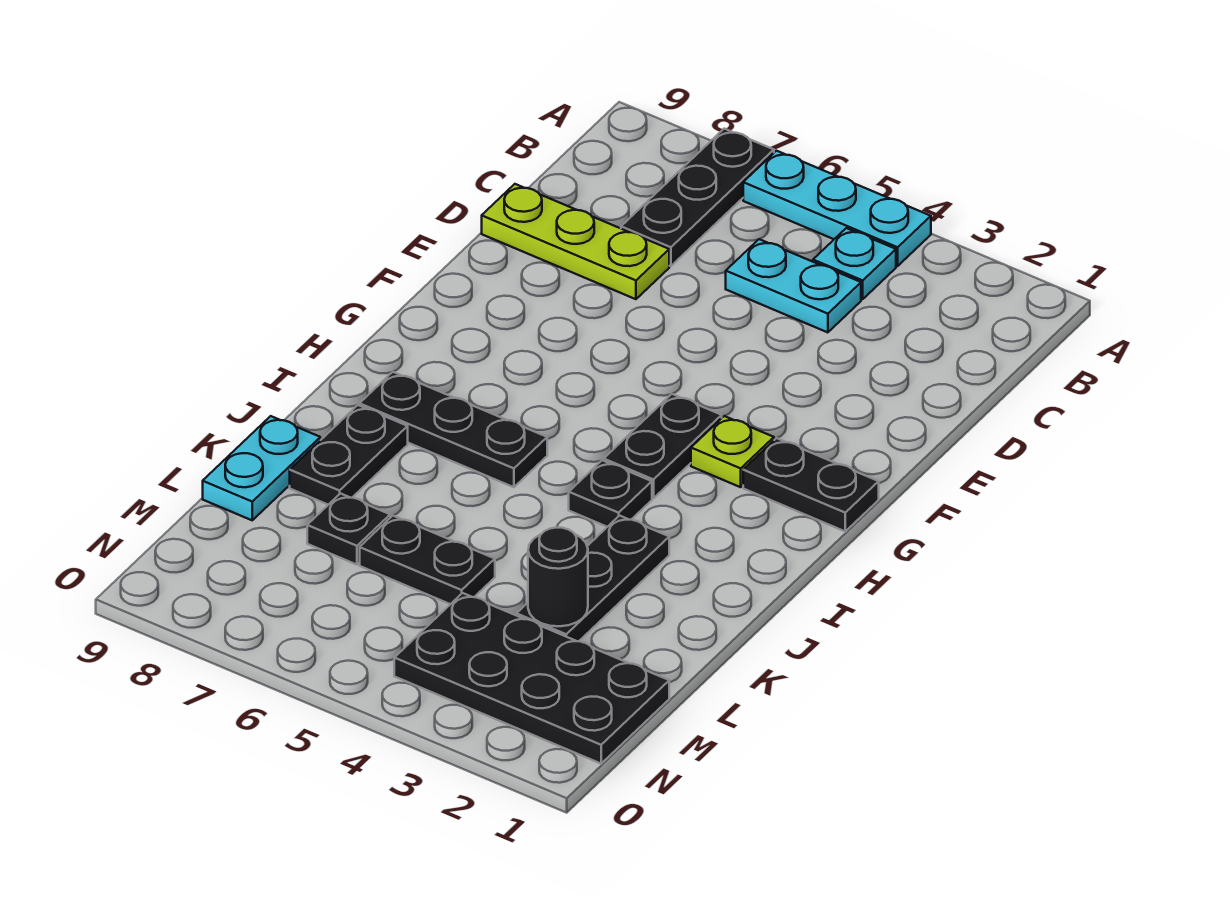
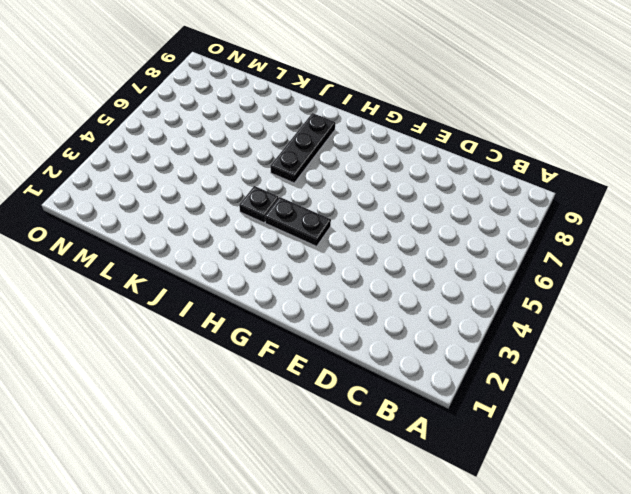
none -> cyan 1x3 plate [743,151,931,266]
none -> black 1x3 plate [621,129,774,266]
none -> cyan 1x1 plate [813,228,896,299]

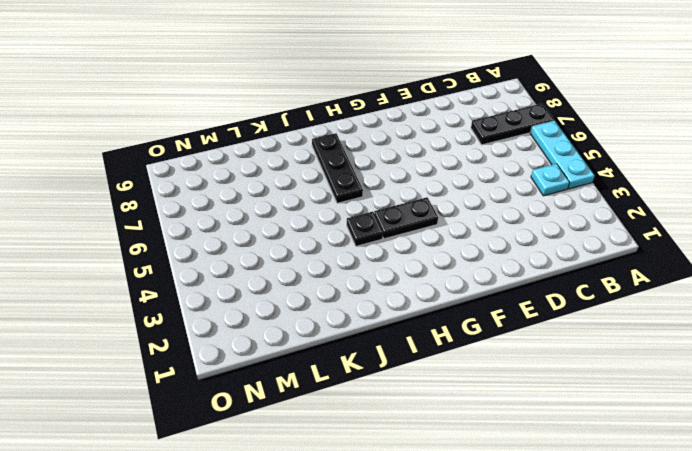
none -> cyan 1x2 plate [726,239,861,332]
none -> lime 1x3 plate [482,184,669,299]
none -> black 1x2 plate [743,438,879,531]

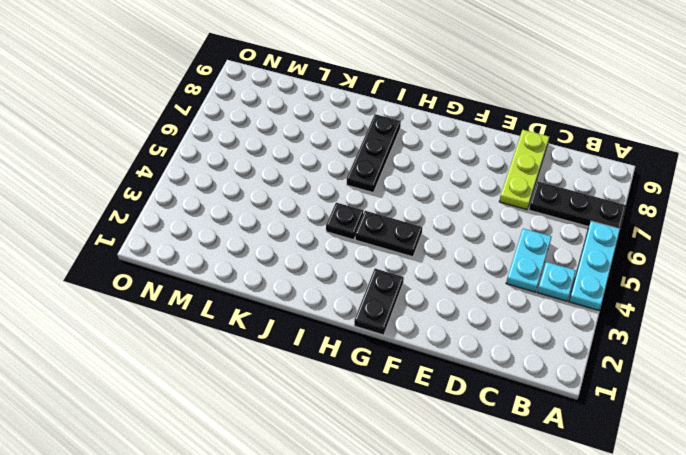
none -> lime 1x1 plate [691,416,774,487]
none -> black 1x3 plate [517,516,669,641]
none -> black 1x2 plate [290,405,408,505]

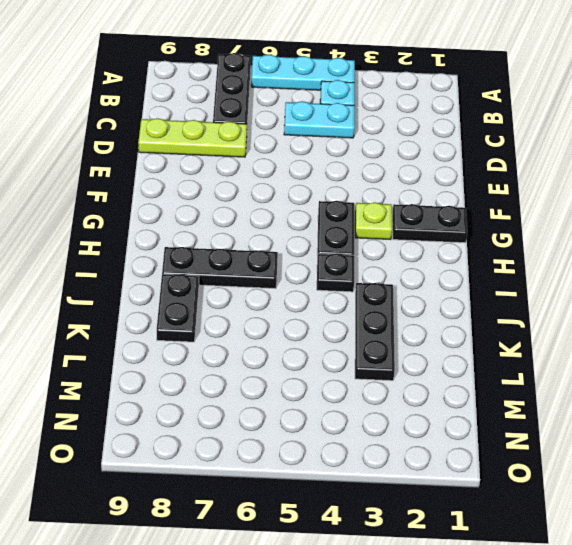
none -> cyan 1x2 plate [203,416,320,520]
none -> black 1x2 plate [360,516,495,604]
none -> black 1x1 plate [307,494,390,565]

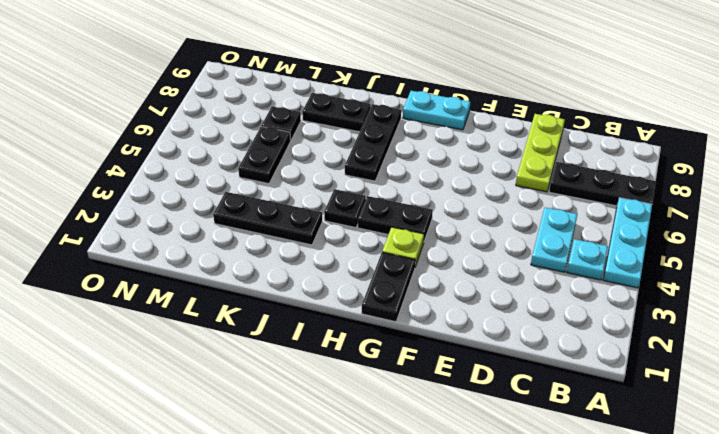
cyan 1x2 plate [403,91,470,130] -> cyan 1x2 plate moved to [203,416,320,520]
none -> black 2x4 plate [394,593,669,764]
none -> black 1x1 round brick [528,528,588,626]

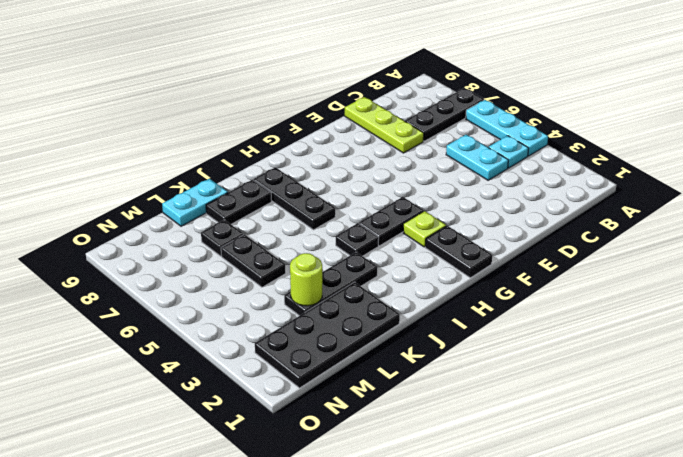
black 2x4 plate [255,282,400,388] -> black 2x4 plate turned to [394,593,669,764]
lime 1x1 round brick [290,253,322,306] -> black 1x1 round brick [528,528,588,626]

